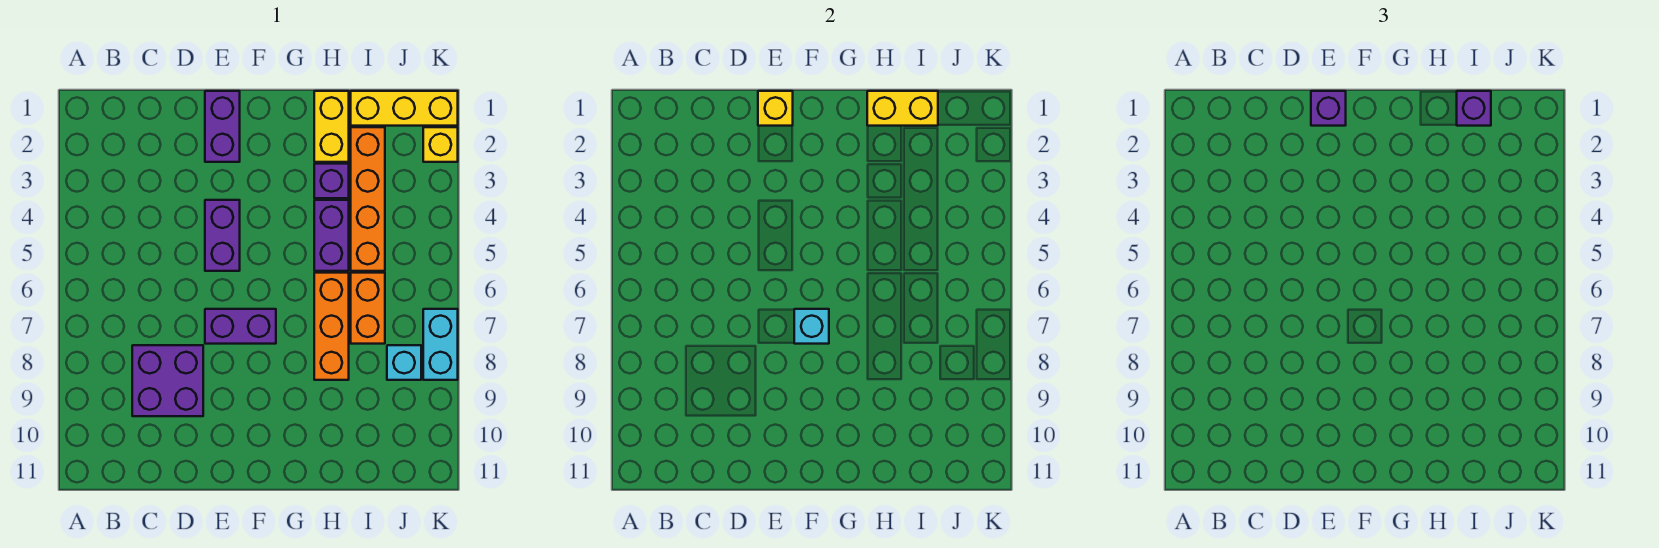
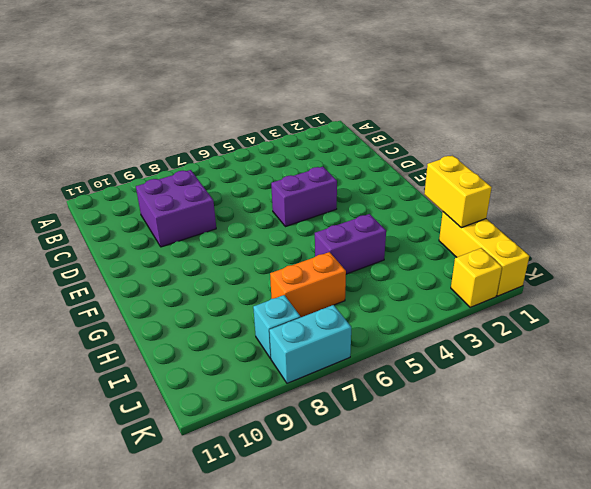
none -> purple 1x2 brick [205,91,240,162]
none -> purple 1x2 brick [205,309,276,344]
none -> yellow 1x2 brick [314,91,349,162]

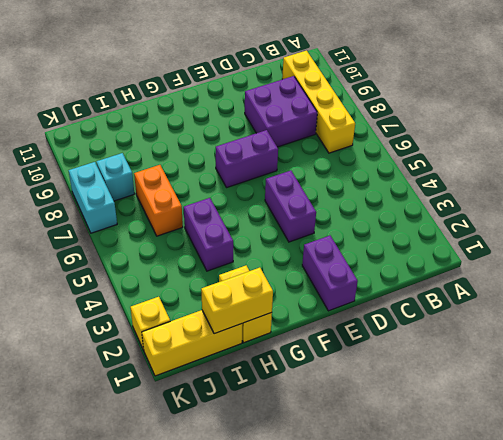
yellow 1x4 brick [282,51,355,153] -> none
none -> purple 1x1 brick [314,164,349,198]
none -> orange 1x3 brick [314,273,349,380]
none -> orange 1x4 brick [351,127,385,271]

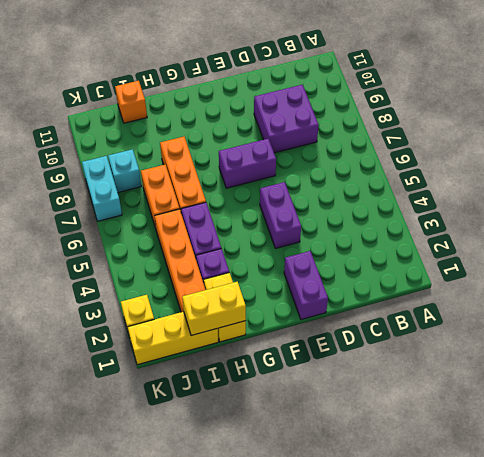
orange 1x1 brick [115,81,147,123] -> none
none -> yellow 1x1 brick [758,91,793,126]
none -> cyan 1x1 brick [794,309,829,344]
none -> purple 1x1 brick [1311,91,1346,126]

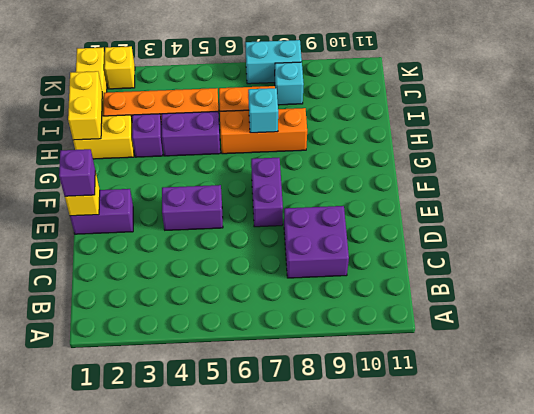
cyan 1x1 brick [248,88,278,133] -> cyan 1x1 brick moved to [794,309,829,344]
none -> purple 1x1 brick [1457,91,1491,126]

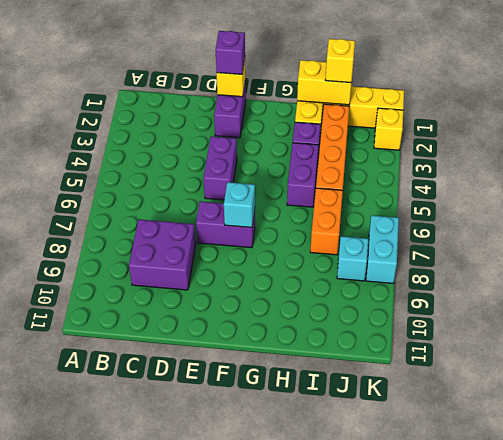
yellow 1x1 brick [325,39,355,83] -> purple 1x1 brick [1457,91,1491,126]
none -> orange 1x3 brick [314,273,349,380]

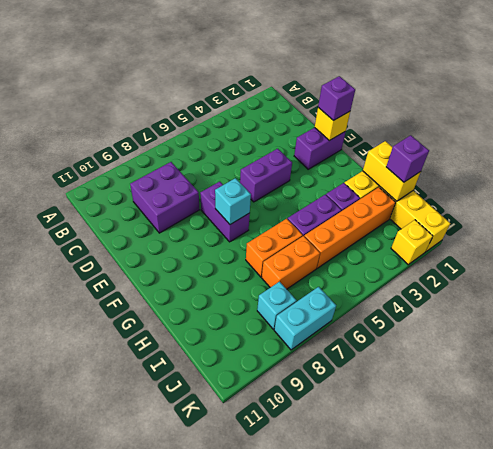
orange 1x2 brick [246,219,303,277] -> orange 1x3 brick [314,273,349,380]

